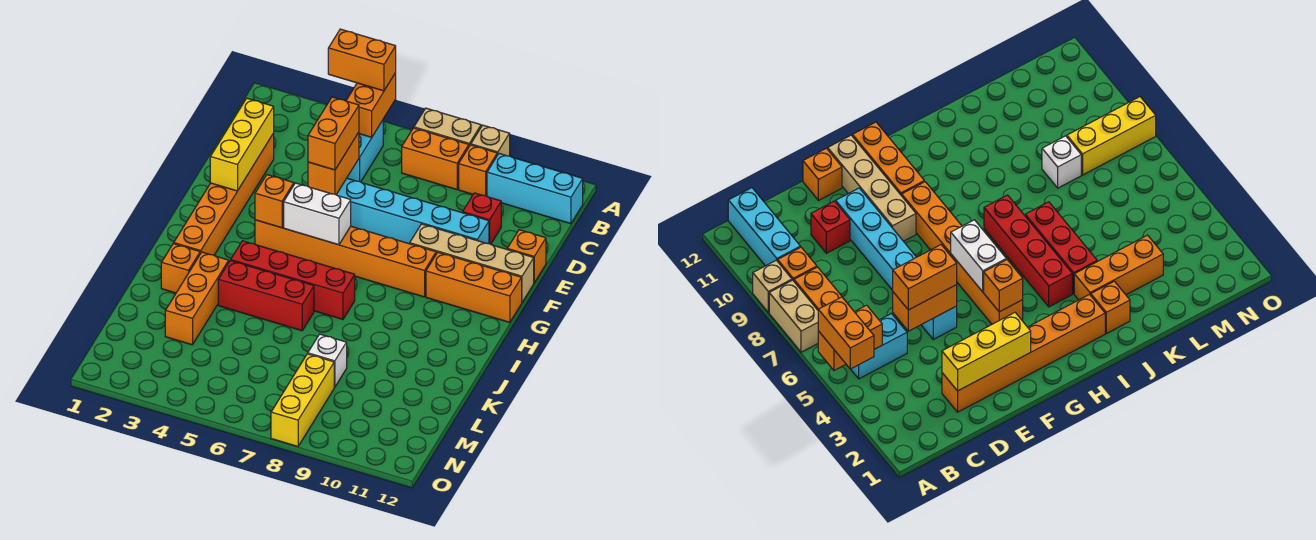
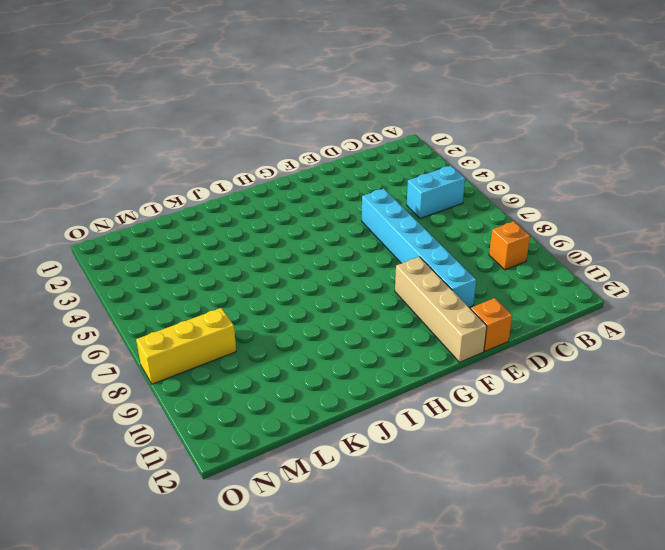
none -> tan 1x2 brick [414,108,481,146]
none -> tan 1x1 brick [471,125,510,156]
none -> orange 1x2 brick [402,128,469,190]

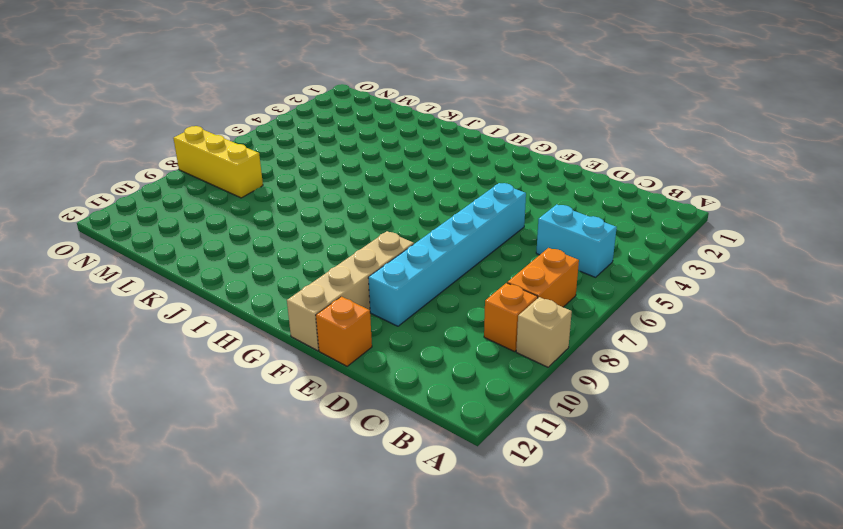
none -> tan 1x2 brick [414,108,481,146]
none -> cyan 1x3 brick [487,154,583,224]
none -> orange 1x6 brick [174,133,274,255]

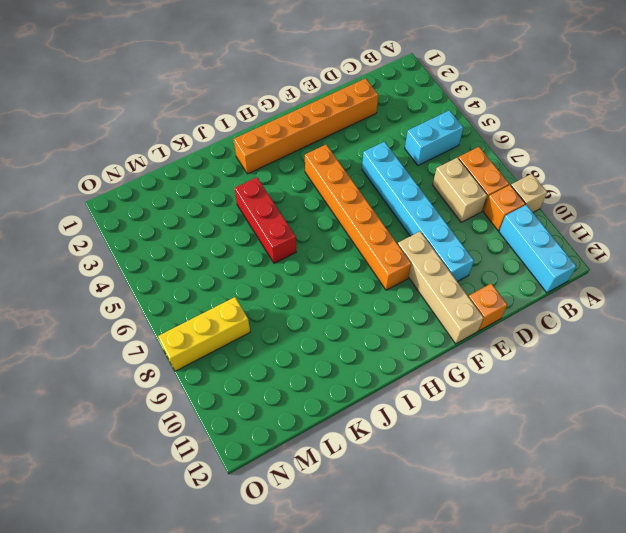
tan 1x2 brick [433,158,487,222] -> tan 1x2 brick moved to [414,108,481,146]
none -> red 1x1 brick [463,193,501,244]
none -> orange 1x3 brick [426,252,522,322]
none -> red 1x4 brick [231,241,355,319]

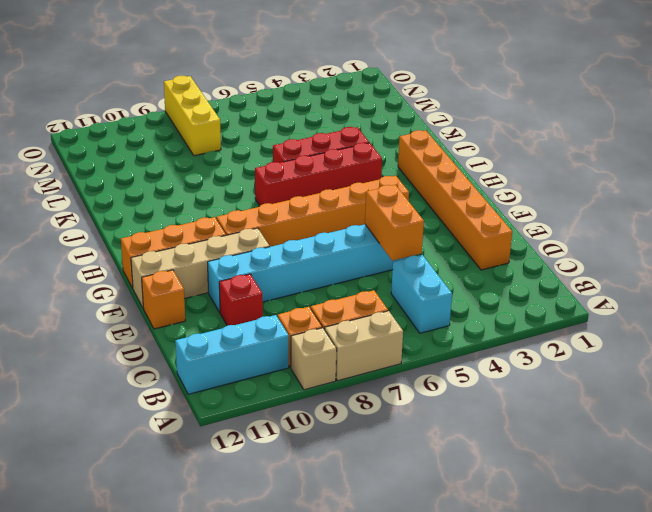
none -> orange 1x1 brick [161,244,200,293]
none -> orange 1x3 brick [165,252,229,345]
none -> white 1x1 brick [308,334,347,387]

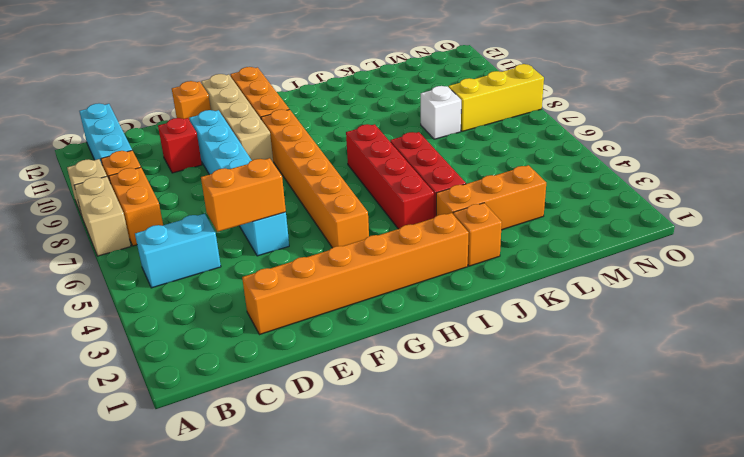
none -> orange 1x2 brick [346,73,396,137]
none -> yellow 1x3 brick [210,98,274,191]
none -> orange 1x1 brick [255,175,294,228]

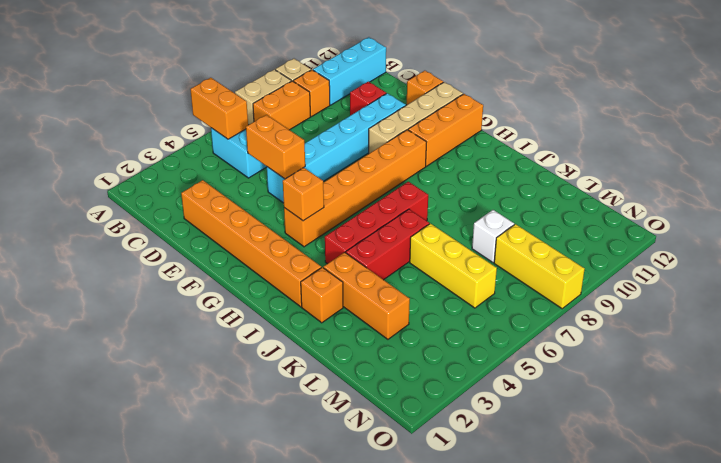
yellow 1x3 brick [410,224,497,308] -> yellow 1x3 brick moved to [210,98,274,191]
none -> white 1x2 brick [284,183,351,245]
none -> orange 1x2 brick [328,29,396,91]
none -> orange 1x2 brick [308,97,359,170]

